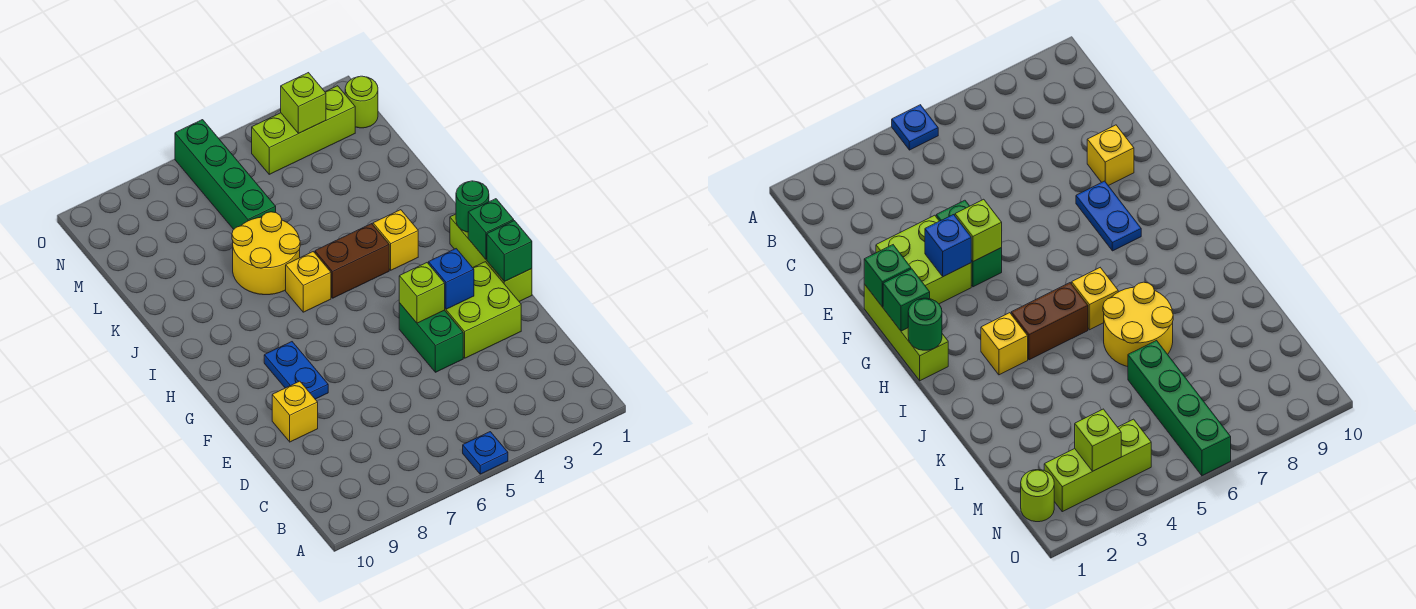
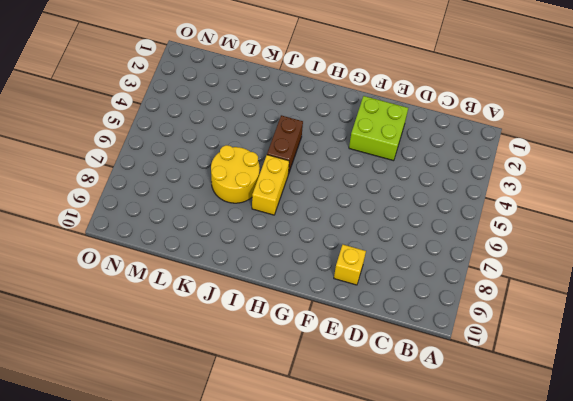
yellow 1x2 brick [252,155,289,215] -> yellow 1x1 brick [286,252,331,312]
none -> blue 1x1 plate [463,432,508,474]
none -> green 1x2 brick [399,303,463,372]
none -> lime 1x3 brick [450,214,532,301]

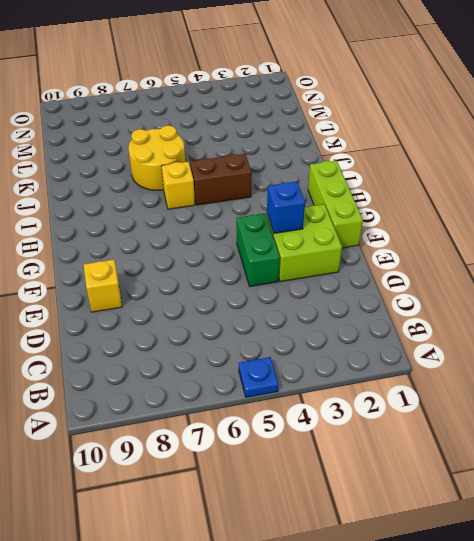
none -> blue 1x2 plate [264,342,328,399]
none -> yellow 1x1 brick [373,210,418,270]
none -> green 1x4 brick [175,120,276,229]

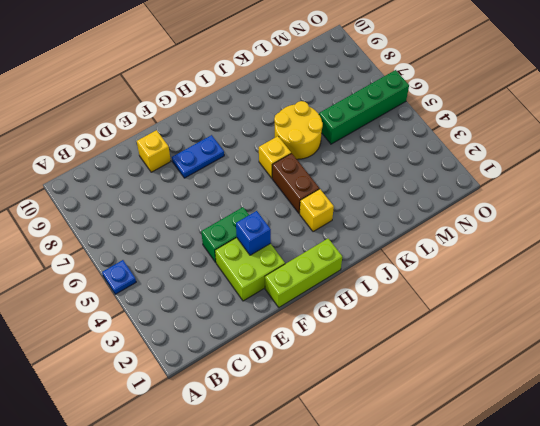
none -> lime 1x1 round brick [345,76,378,128]
none -> lime 1x3 brick [252,86,355,174]
none -> green 1x1 brick [487,221,532,282]

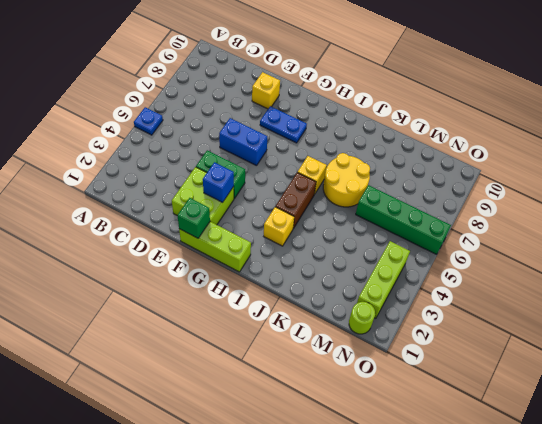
blue 1x2 brick [219,118,267,166] -> none
none -> lime 1x1 brick [399,263,445,323]
none -> green 1x1 brick [468,199,514,259]
none -> green 1x1 round brick [456,181,489,232]

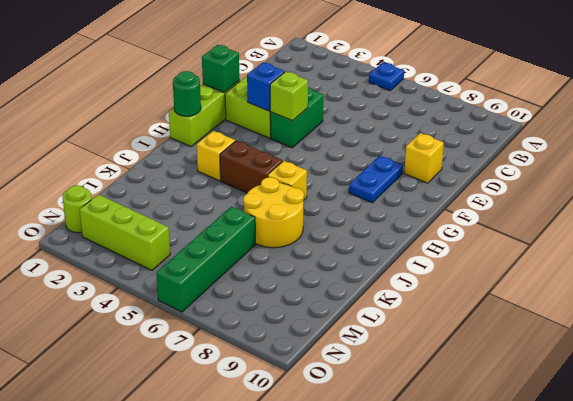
none -> green 1x1 brick [468,199,514,259]
none -> lime 1x1 brick [281,73,326,133]

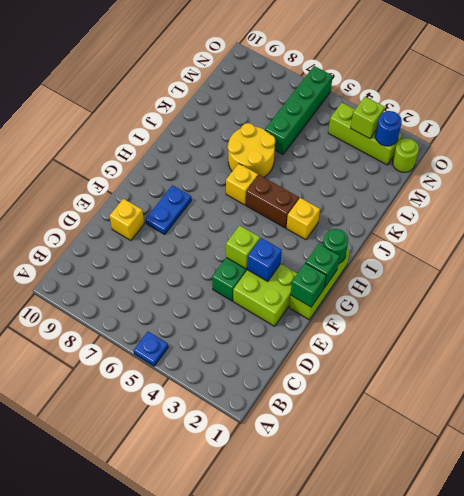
blue 1x1 round brick [375,111,402,146] -> none

